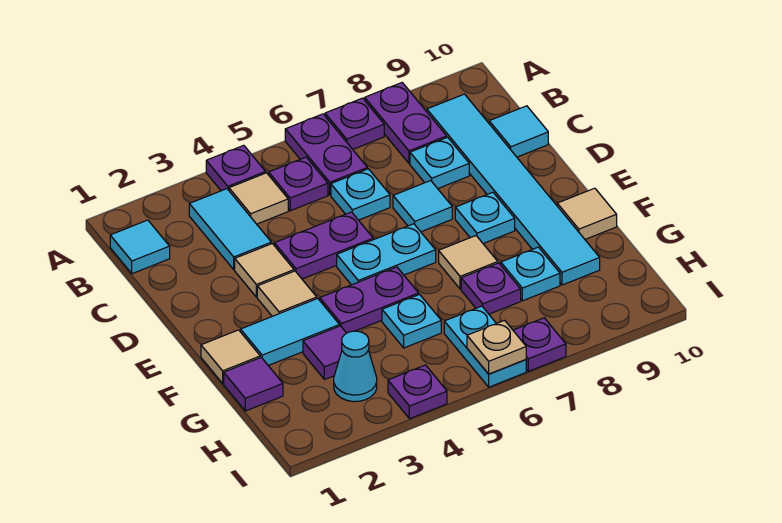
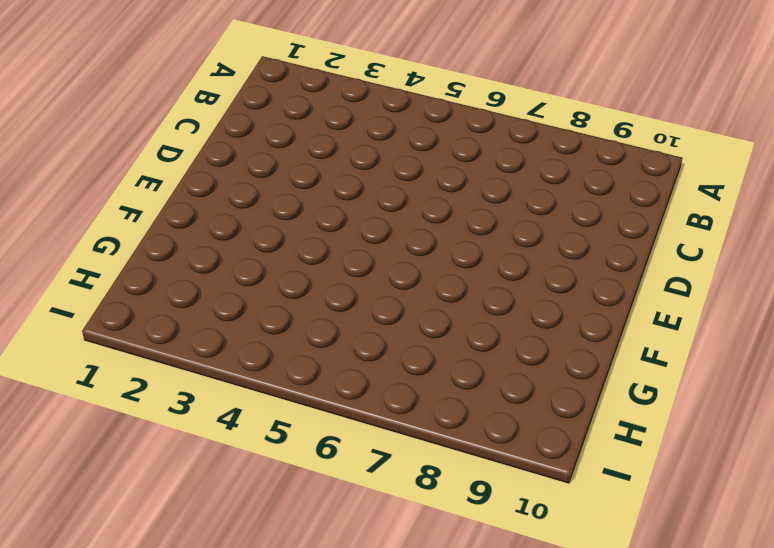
none -> purple 1x1 plate [206,145,266,191]
none -> purple 1x2 plate [285,114,367,195]
none -> purple 1x1 plate [325,98,384,149]
none -> purple 1x2 plate [365,83,447,163]

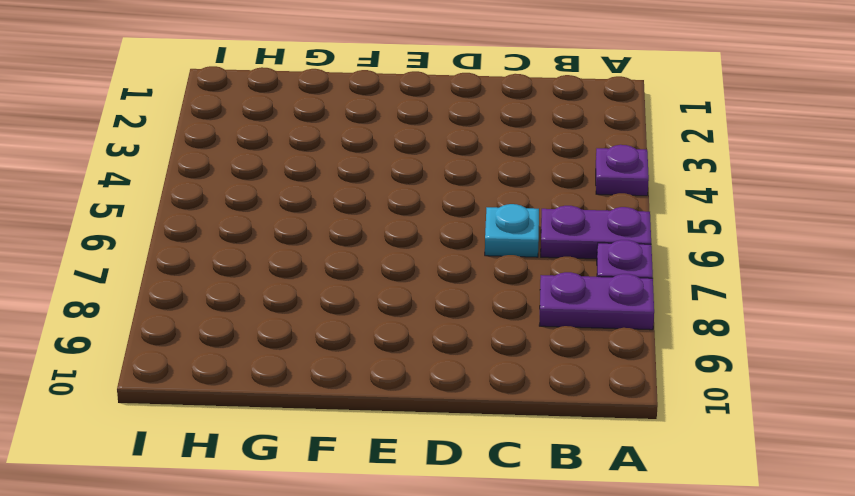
none -> cyan 1x1 tile [110,220,170,274]
none -> cyan 1x2 tile [189,189,271,270]
none -> tan 1x1 tile [229,173,288,224]
none -> purple 1x1 plate [269,157,328,211]

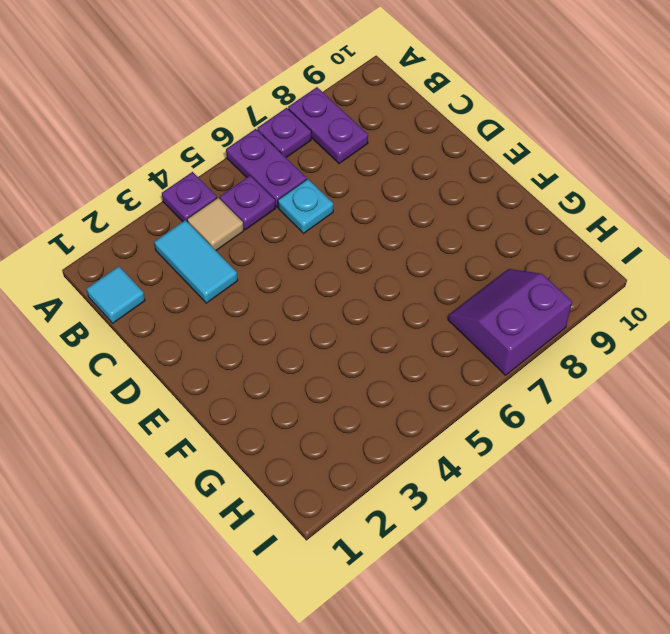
purple 2x2 slope [448,269,572,375] -> purple 1x1 plate [513,318,566,371]
none -> cyan 1x6 tile [427,94,600,285]
none -> cyan 1x1 plate [410,137,469,189]
none -> cyan 1x1 tile [489,106,548,157]
none -> tan 1x1 tile [235,244,294,297]

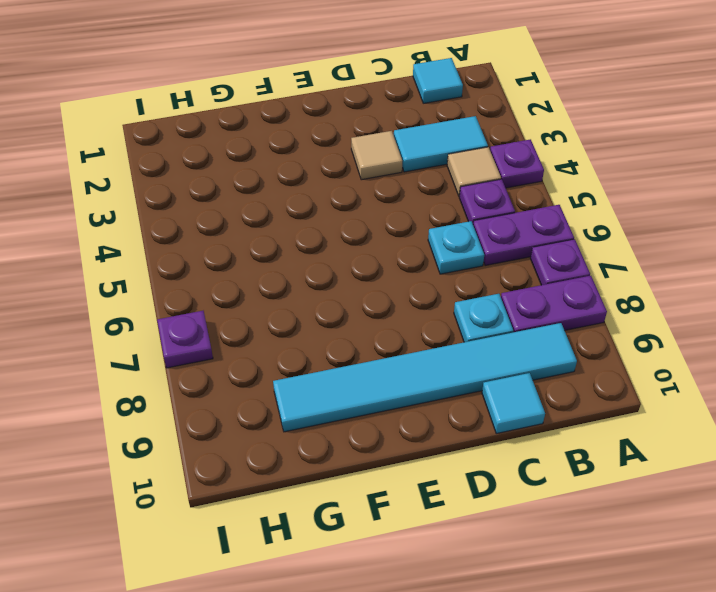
none -> purple 1x2 plate [274,212,373,279]
none -> cyan 1x1 tile [393,181,452,232]
none -> tan 1x1 tile [257,271,317,316]
none -> cyan 1x2 plate [337,224,436,285]

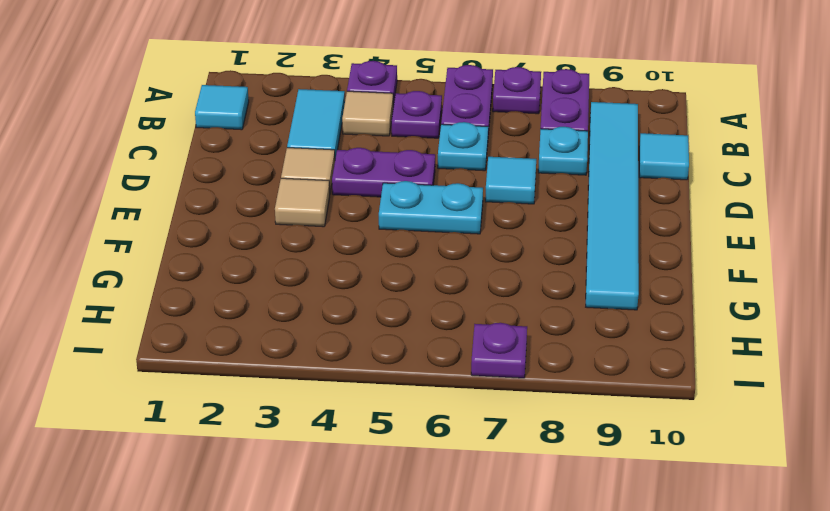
none -> cyan 1x1 plate [455,192,515,243]
none -> tan 1x1 tile [201,330,260,383]
none -> cyan 1x2 tile [241,298,339,365]
none -> purple 1x2 plate [320,267,419,333]

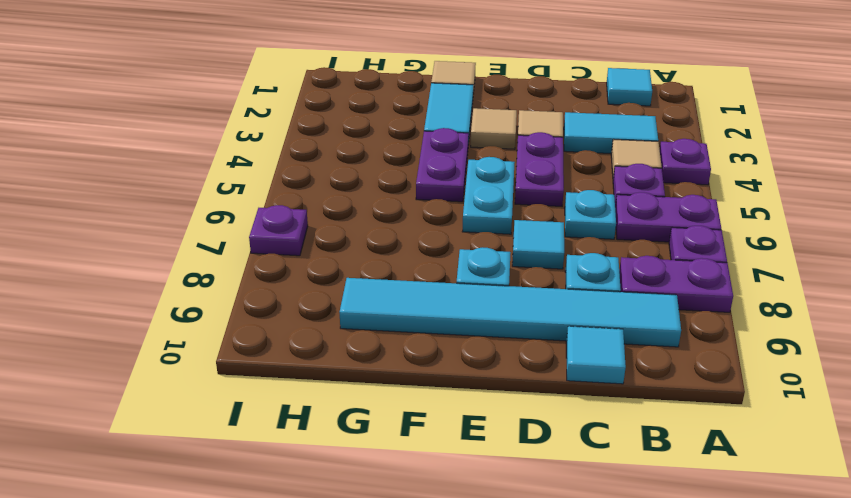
none -> tan 1x1 tile [439,236,498,289]
none -> tan 1x1 tile [557,188,617,239]
none -> purple 1x1 tile [224,357,283,411]
none -> purple 1x1 tile [303,326,346,380]

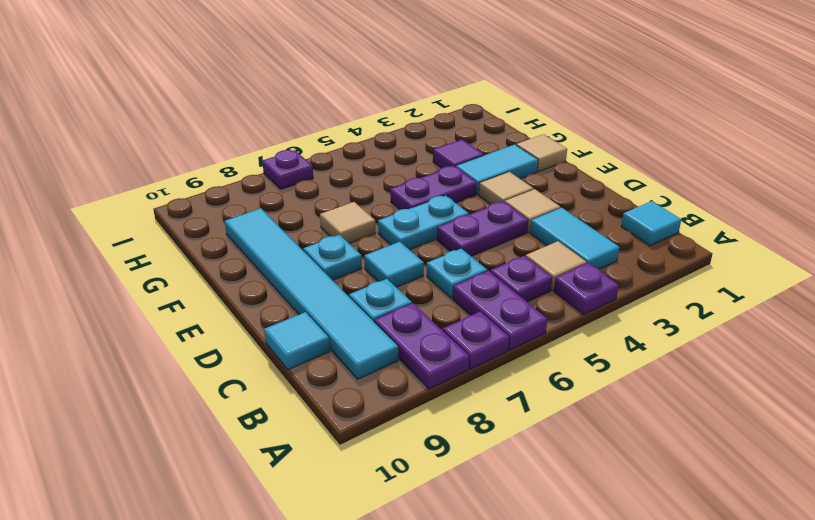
none -> tan 1x1 tile [557,188,617,239]
none -> purple 1x1 tile [224,357,283,411]
none -> cyan 1x1 plate [382,294,441,348]
none -> purple 1x1 plate [461,263,521,314]

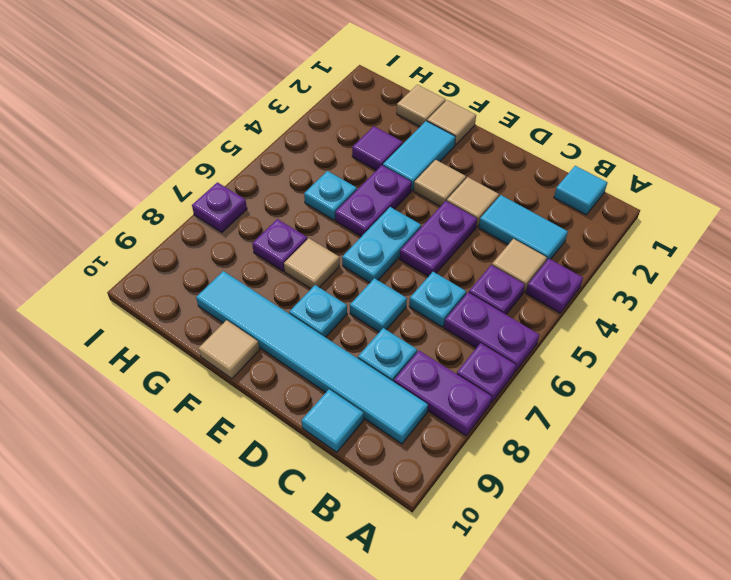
tan 1x1 tile [397,85,446,126] -> purple 1x1 tile [224,357,283,411]
none -> cyan 1x1 plate [501,247,560,301]
none -> cyan 1x1 cone [334,331,377,402]
none -> cyan 1x2 plate [444,306,526,387]
none -> purple 1x1 plate [388,365,447,419]

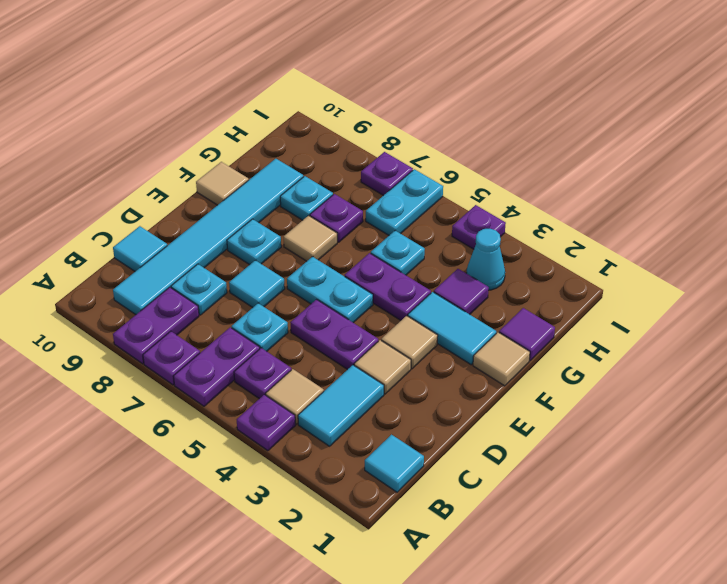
none -> tan 1x1 plate [467,320,526,374]

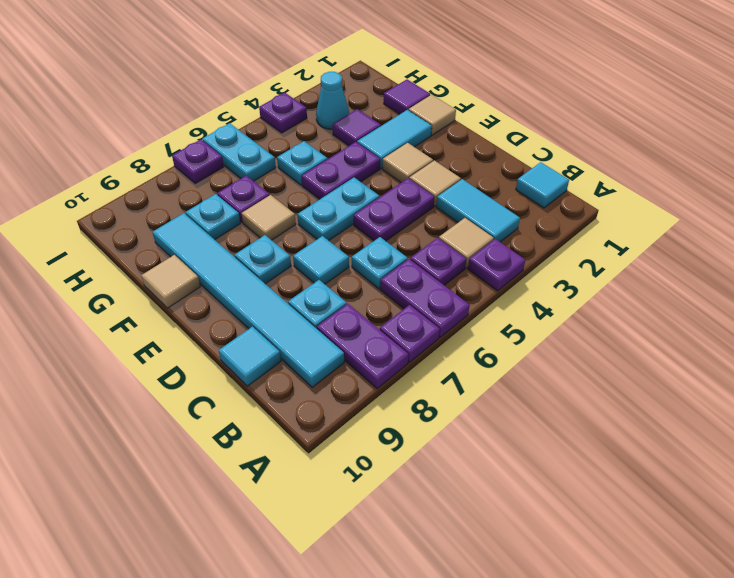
none -> tan 1x1 plate [467,320,526,374]

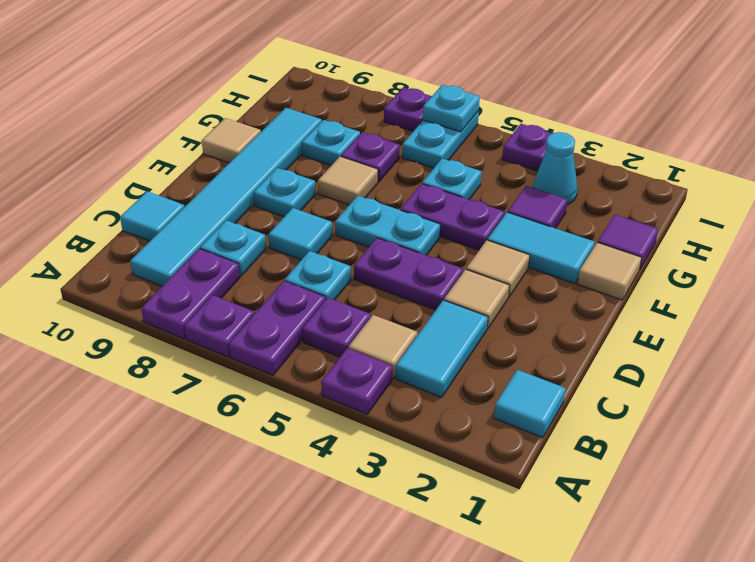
cyan 1x1 plate [423,85,480,132] -> tan 1x1 plate [467,320,526,374]

